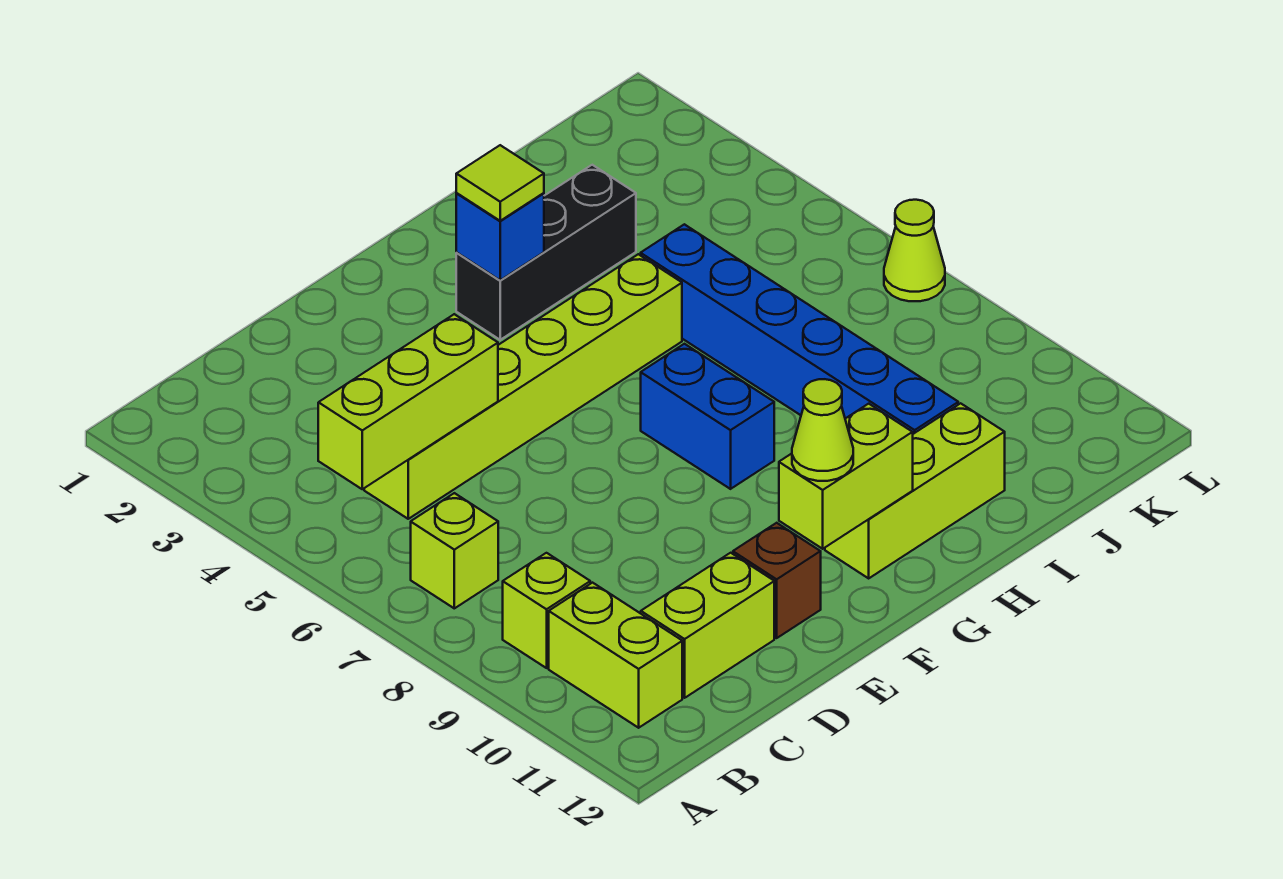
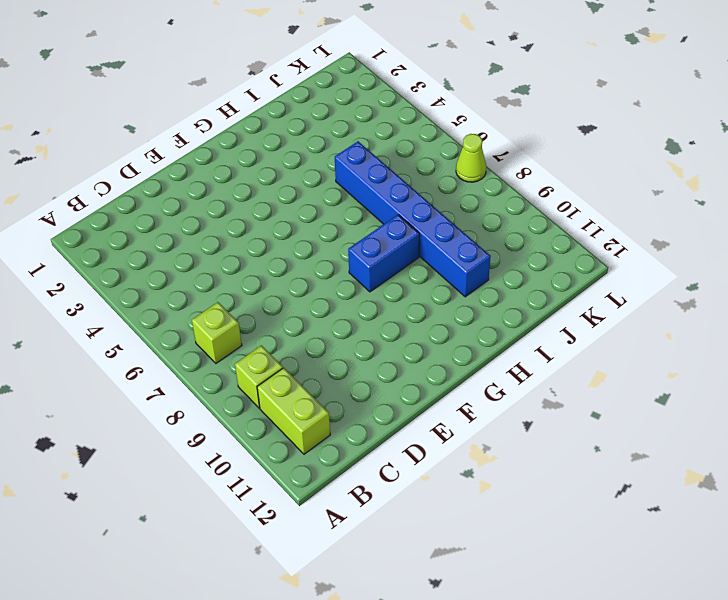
blue 1x2 brick [348,215,419,292] -> blue 1x2 brick turned to [641,344,774,489]
none -> lime 1x6 brick [364,254,682,519]
none -> lime 1x2 brick [641,553,774,698]
none -> brown 1x1 brick [733,523,821,638]

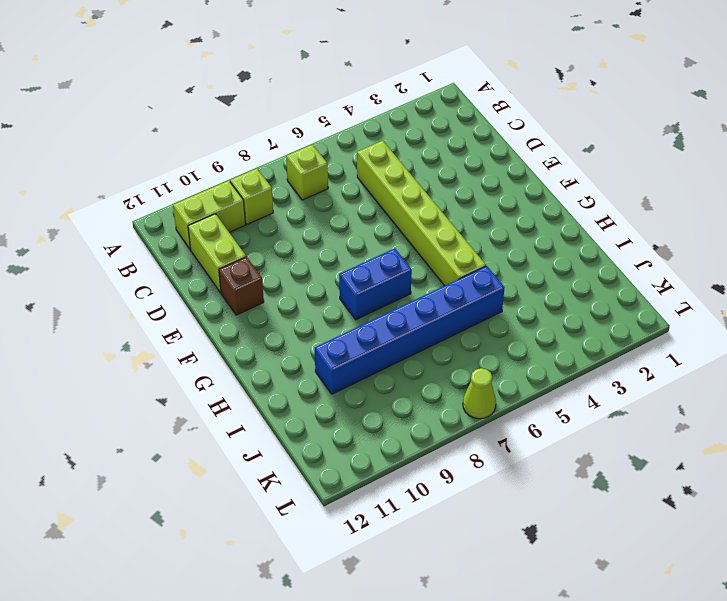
none -> black 1x3 brick [456,165,636,340]
none -> lime 1x3 brick [825,403,1005,578]
none -> lime 1x3 brick [318,314,498,489]

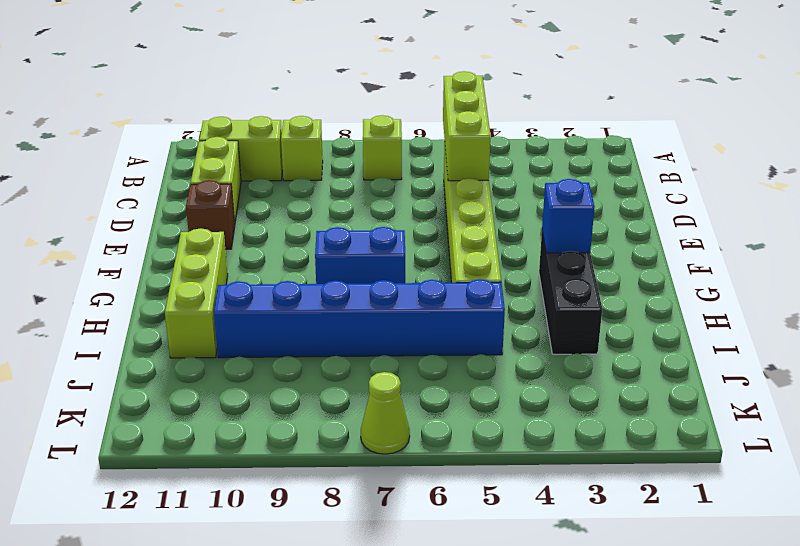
none -> lime 1x2 brick [779,404,913,549]
none -> lime 1x1 cone [792,379,853,481]
none -> lime 1x1 tile [456,145,544,221]

